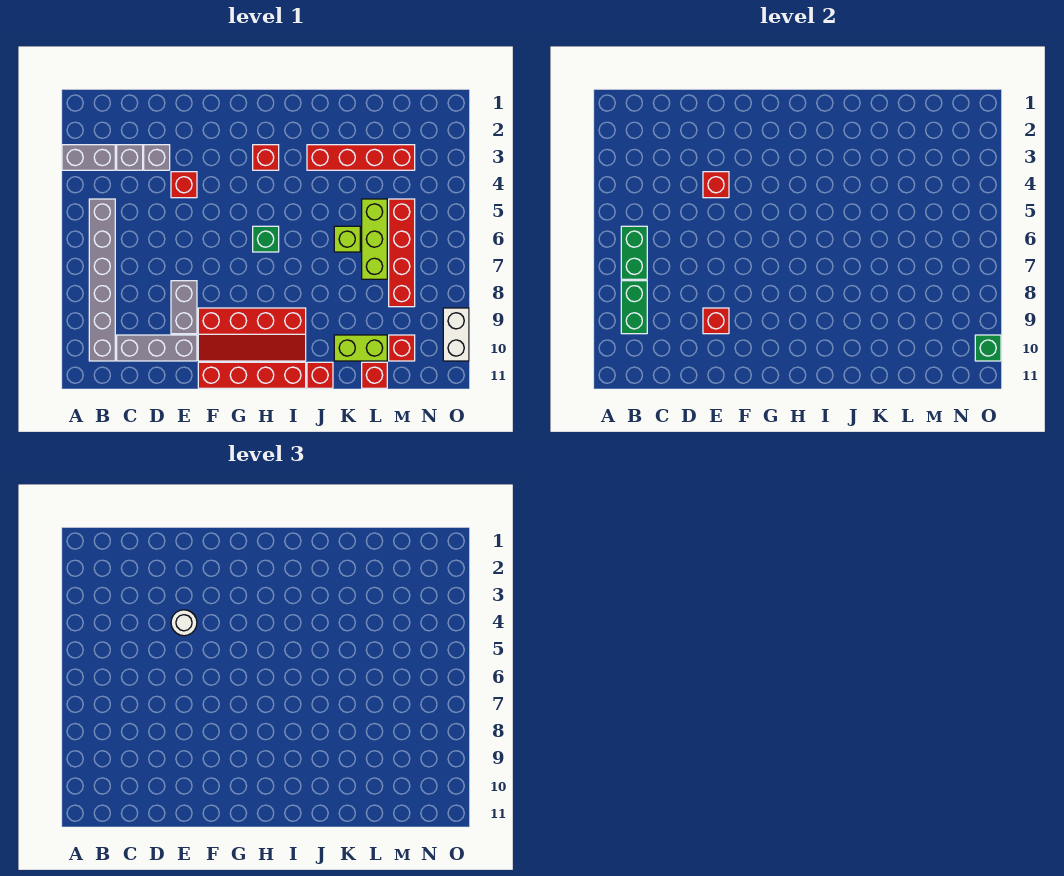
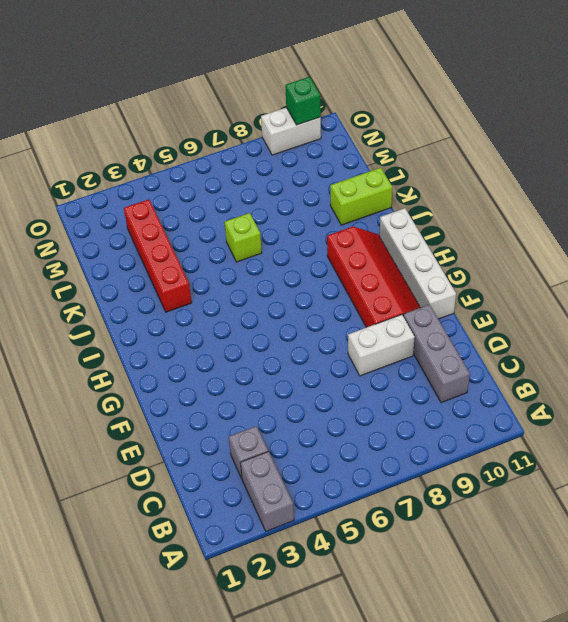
white 1x2 brick [348,315,415,376] -> grey 1x2 brick [171,281,197,334]
white 1x4 brick [379,208,456,319] -> red 1x4 brick [198,362,306,388]
lime 1x2 brick [330,168,392,225] -> lime 1x2 brick turned to [334,335,387,361]
none -> grey 1x6 brick [89,199,115,361]
none -> grey 1x1 brick [144,145,170,170]
none -> red 1x1 brick [171,172,197,198]

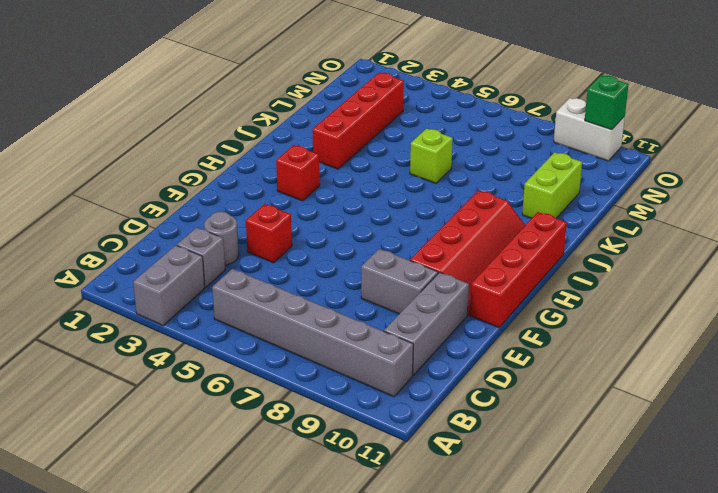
grey 1x1 round brick [204,212,239,265] -> grey 1x1 brick [144,145,170,170]
none -> green 1x1 brick [253,226,279,252]
none -> red 1x1 brick [307,362,333,388]
none -> lime 1x3 brick [362,199,387,279]

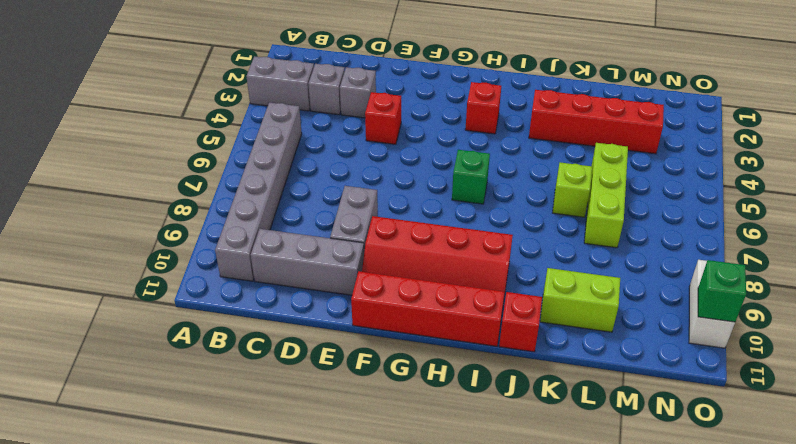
none -> red 1x1 brick [362,362,387,388]
none -> red 1x4 brick [389,199,415,307]
none -> red 1x1 brick [389,335,415,361]

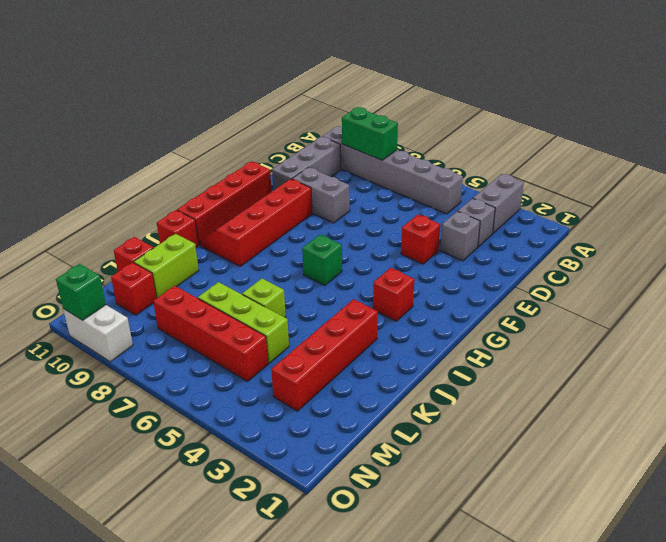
none -> green 1x2 brick [621,226,647,279]
none -> red 1x1 brick [703,172,729,198]
none -> red 1x1 brick [703,308,729,334]

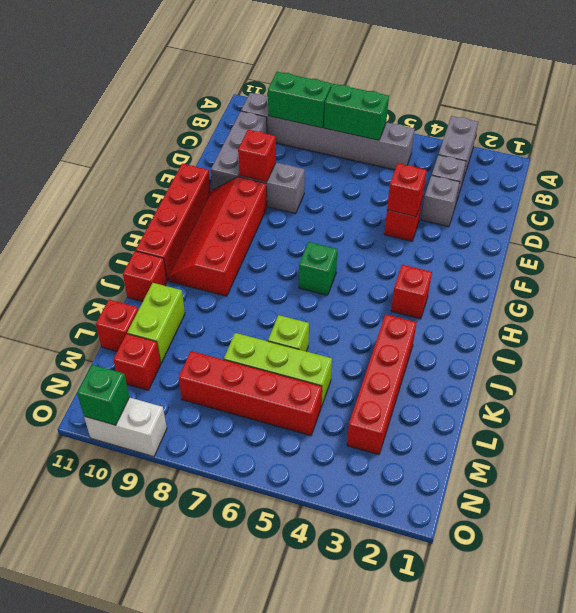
none -> white 1x1 round brick [171,610,197,636]

